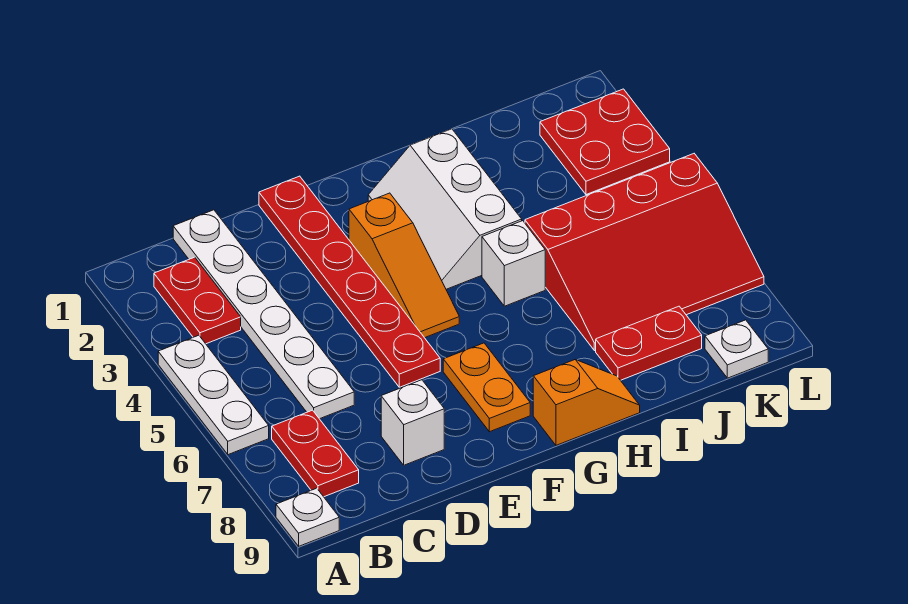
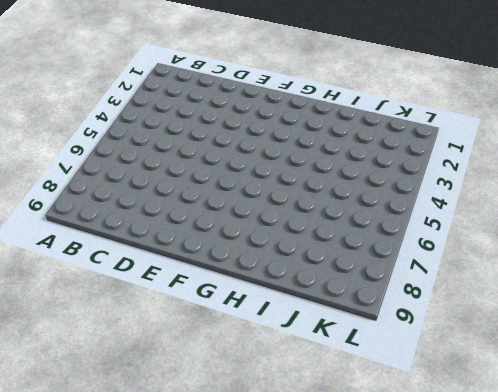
none -> white 1x3 plate [158,335,269,455]
none -> white 1x1 plate [276,488,339,546]
none -> red 1x2 plate [154,257,241,344]

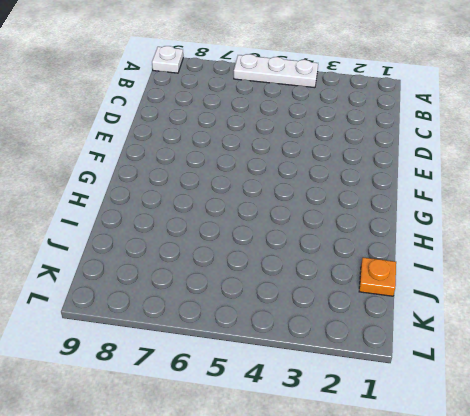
orange 1x1 plate [359,257,396,296] -> none
none -> red 1x2 plate [154,257,241,344]
none -> red 1x2 plate [272,410,359,497]
none -> white 1x6 plate [173,210,354,419]

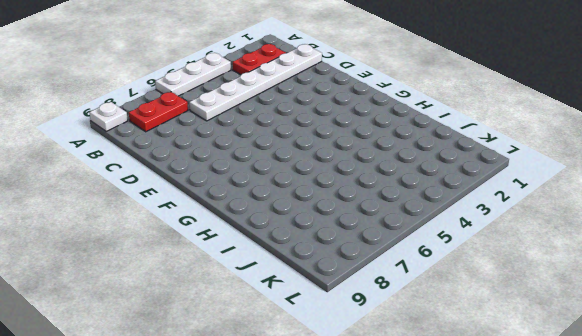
none -> white 1x1 brick [381,380,444,465]
none -> red 1x6 plate [259,176,440,387]
none -> orange 1x3 slope [349,193,459,338]

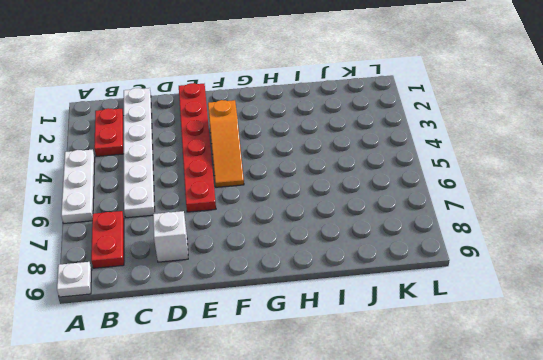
none -> orange 1x2 plate [443,343,530,432]
none -> white 2x3 slope [368,129,522,289]
none -> orange 1x2 slope [533,360,640,445]

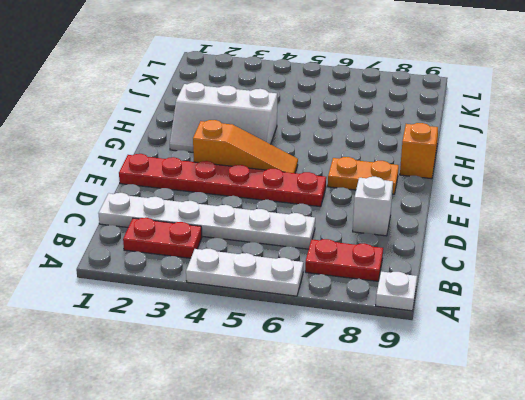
none -> white 1x1 brick [482,221,545,306]
none -> red 3x4 slope [525,154,764,351]
none -> red 1x2 plate [596,306,702,380]

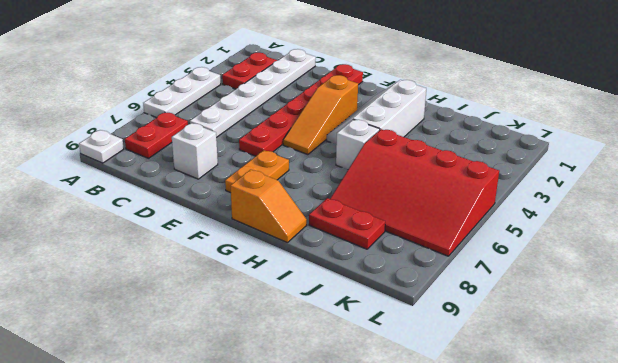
none -> red 2x2 plate [540,89,670,195]
none -> white 1x1 plate [705,320,768,378]

